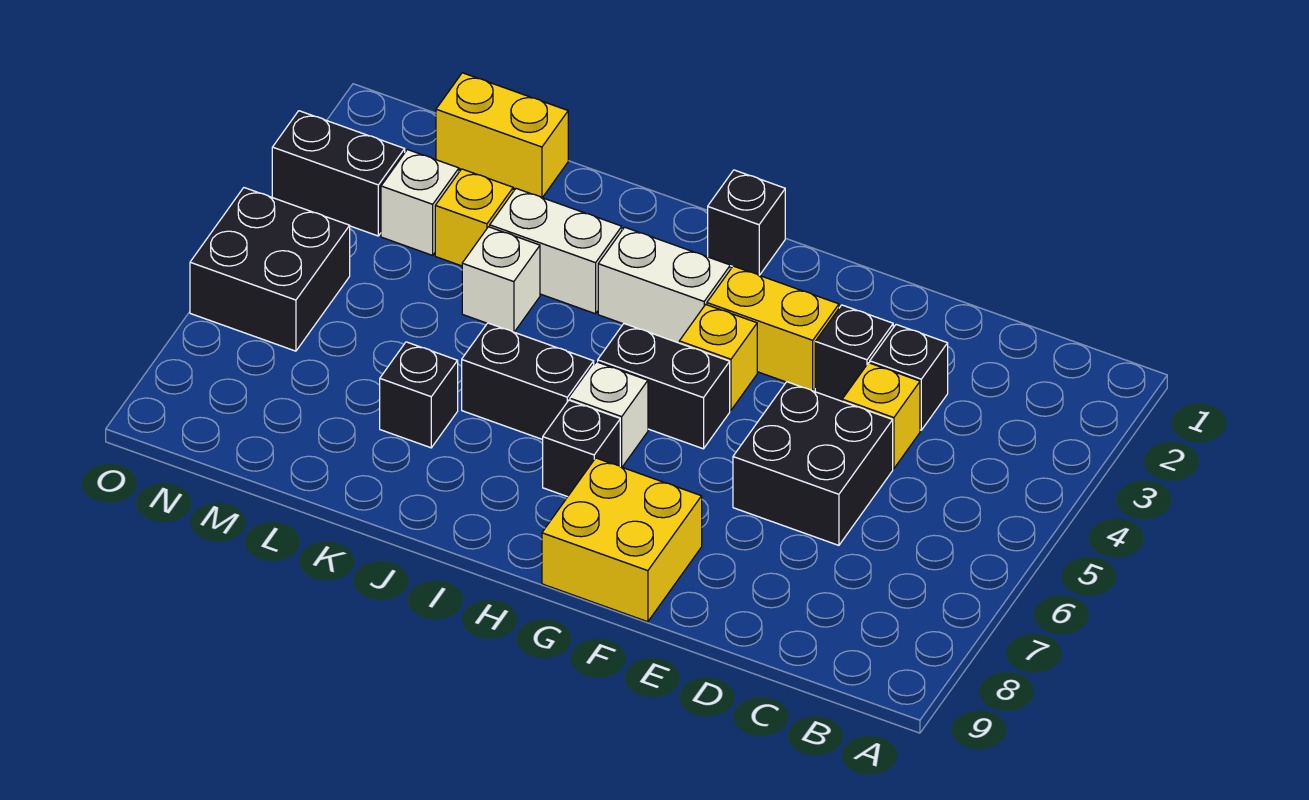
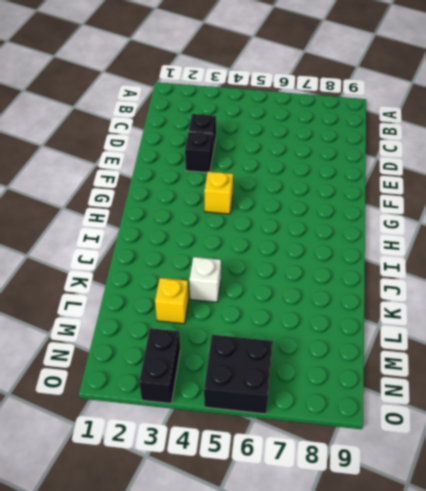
none -> yellow 1x1 brick [842,363,920,469]
none -> black 2x2 brick [733,382,893,545]
none -> yellow 1x2 brick [707,266,839,391]

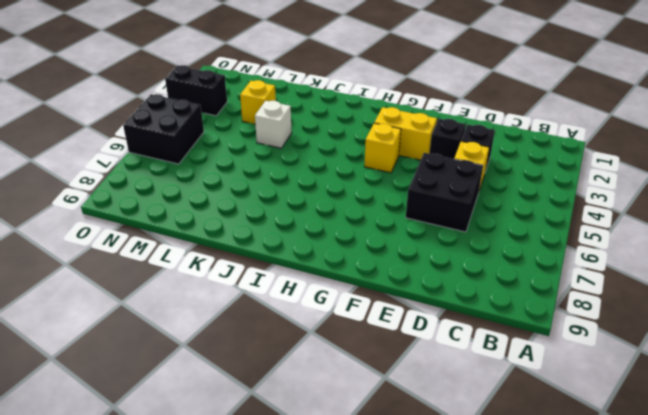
none -> yellow 2x2 brick [542,458,702,622]
none -> black 1x2 brick [598,324,730,449]
none -> black 1x1 brick [708,170,785,275]

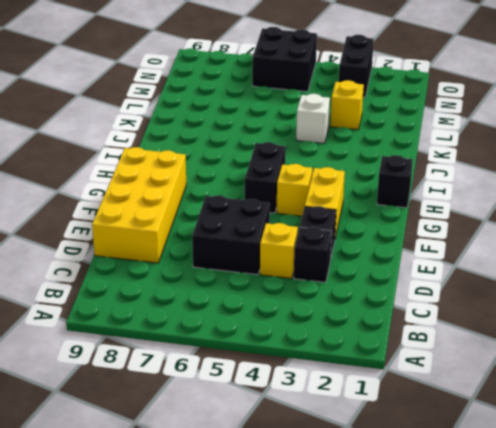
yellow 2x4 brick [92,147,186,263] -> yellow 2x2 brick [542,458,702,622]
none -> white 1x2 brick [598,227,730,343]
none -> white 1x1 brick [570,362,648,467]
none -> black 1x1 brick [543,400,620,497]

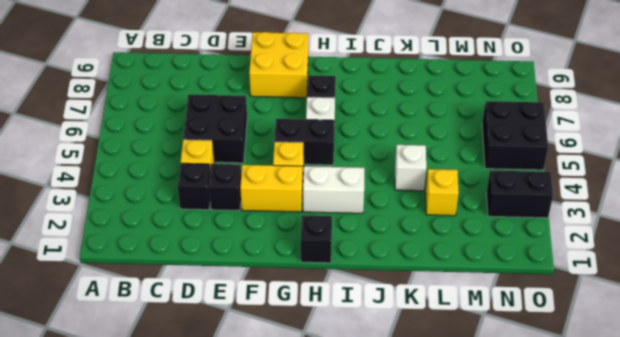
none -> black 1x2 brick [462,323,594,440]
none -> white 1x2 brick [490,189,622,314]
none -> black 1x1 brick [380,342,458,448]

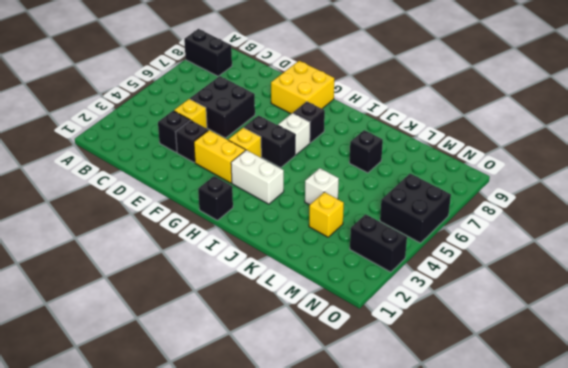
black 1x2 brick [184,29,232,76] -> black 1x2 brick moved to [462,323,594,440]
none -> white 1x2 brick [490,189,622,314]
none -> yellow 1x2 brick [436,73,568,198]
none -> white 1x1 brick [381,150,459,255]

